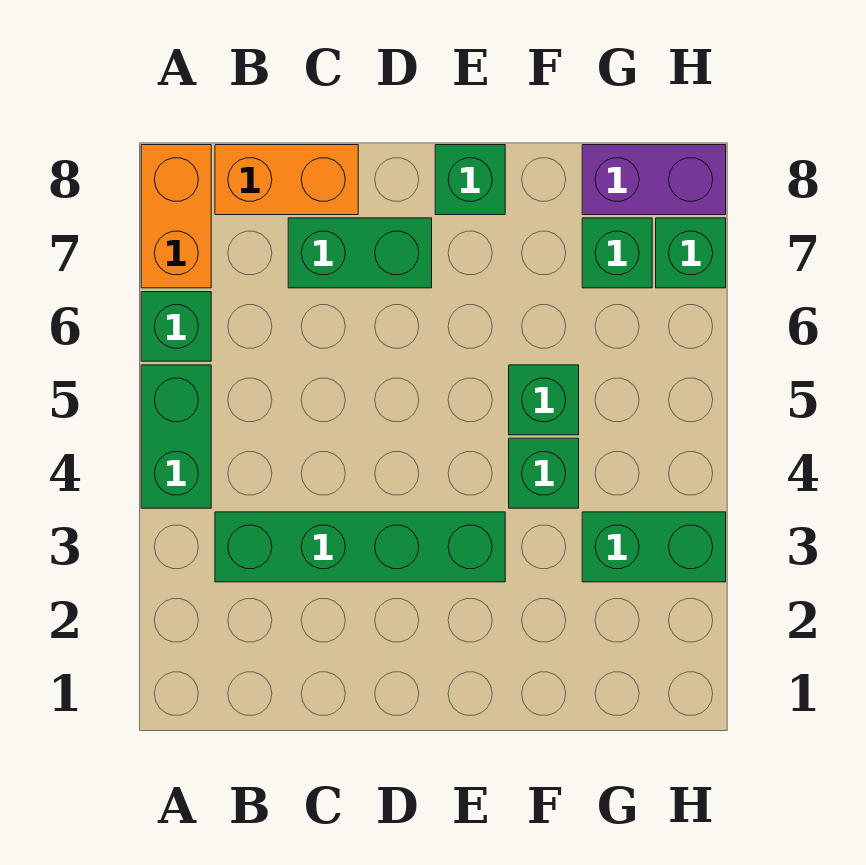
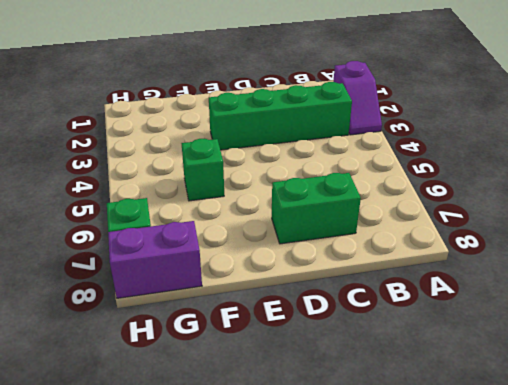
purple 1x2 slope [333,61,382,135] -> none
none -> green 1x2 brick [141,365,211,508]
none -> green 1x1 brick [141,292,211,361]
none -> orange 1x2 brick [141,145,211,288]

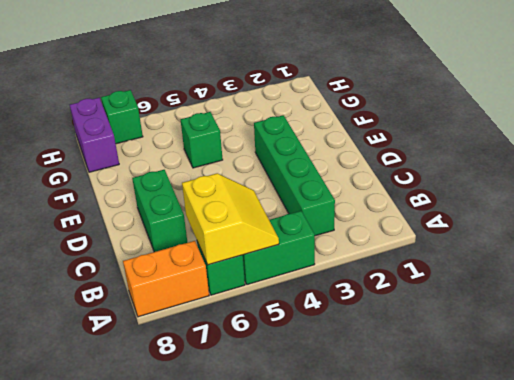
yellow 2x2 slope [182,173,279,265] -> none
none -> orange 1x2 brick [215,145,358,215]
none -> green 1x1 brick [435,145,505,215]
none -> green 1x1 brick [509,438,579,508]

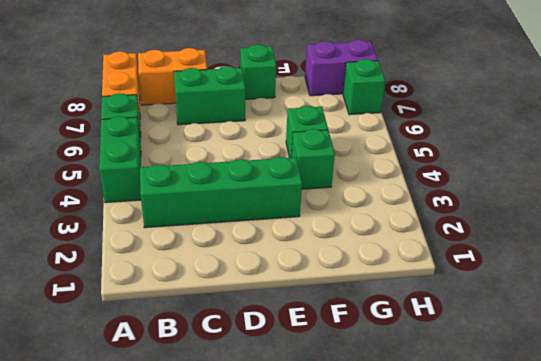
none -> green 1x2 brick [582,512,726,582]
none -> green 1x1 brick [582,218,652,288]

